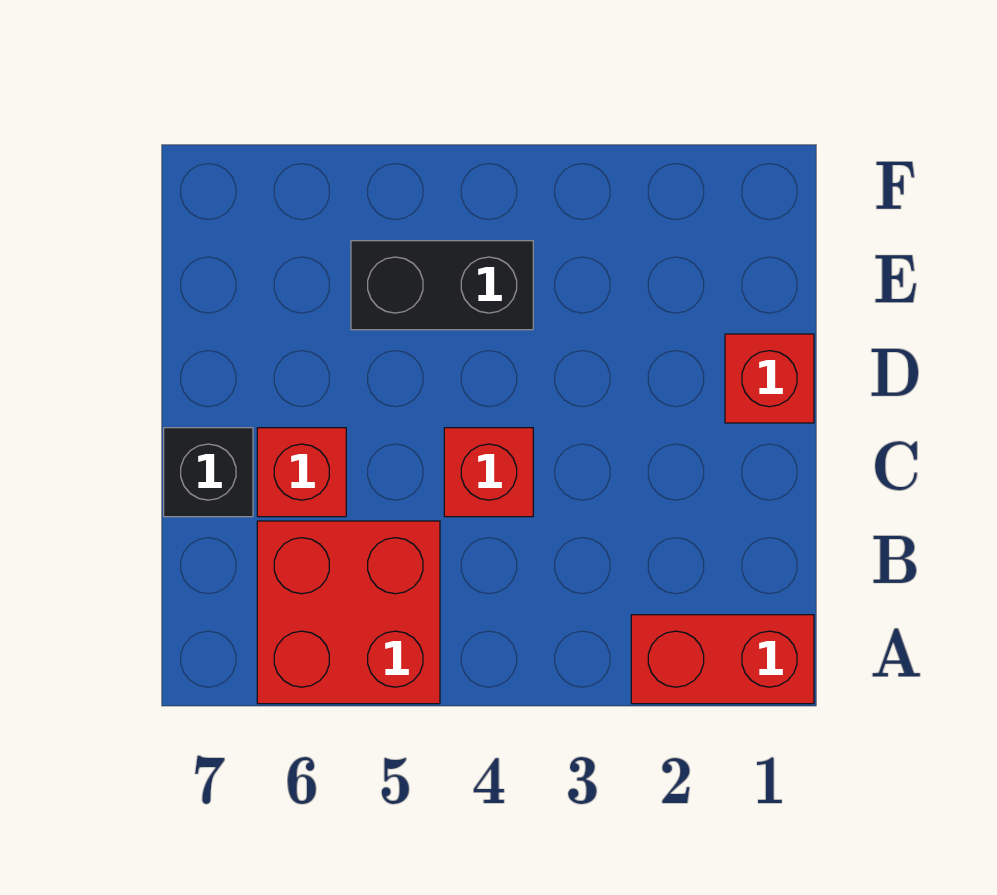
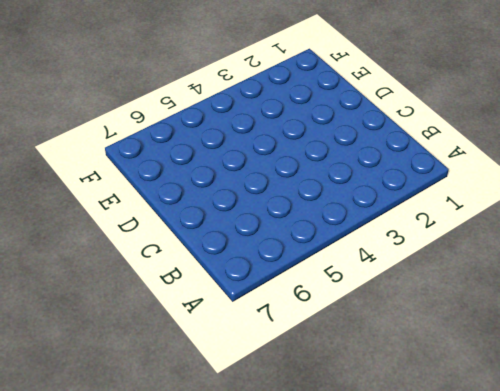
none -> red 1x2 brick [631,615,814,704]
none -> red 2x2 brick [257,521,440,704]

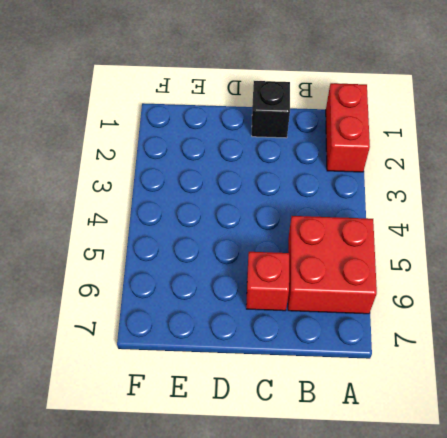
black 1x1 brick [252,81,290,138] -> black 1x1 brick moved to [164,428,253,517]
none -> red 1x1 brick [444,428,533,517]
none -> red 1x1 brick [725,334,814,423]

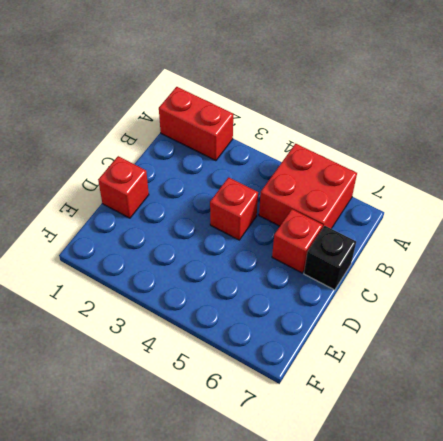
none -> black 1x2 brick [351,241,533,330]

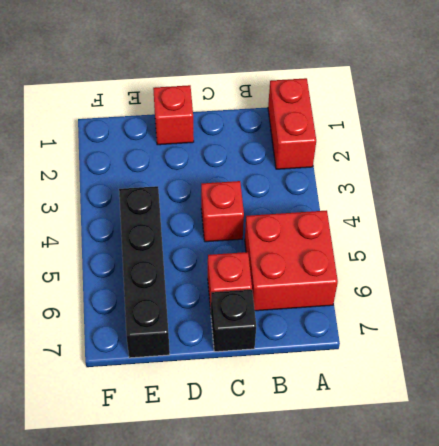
black 1x4 brick [119,186,170,358] -> black 1x2 brick [351,241,533,330]

